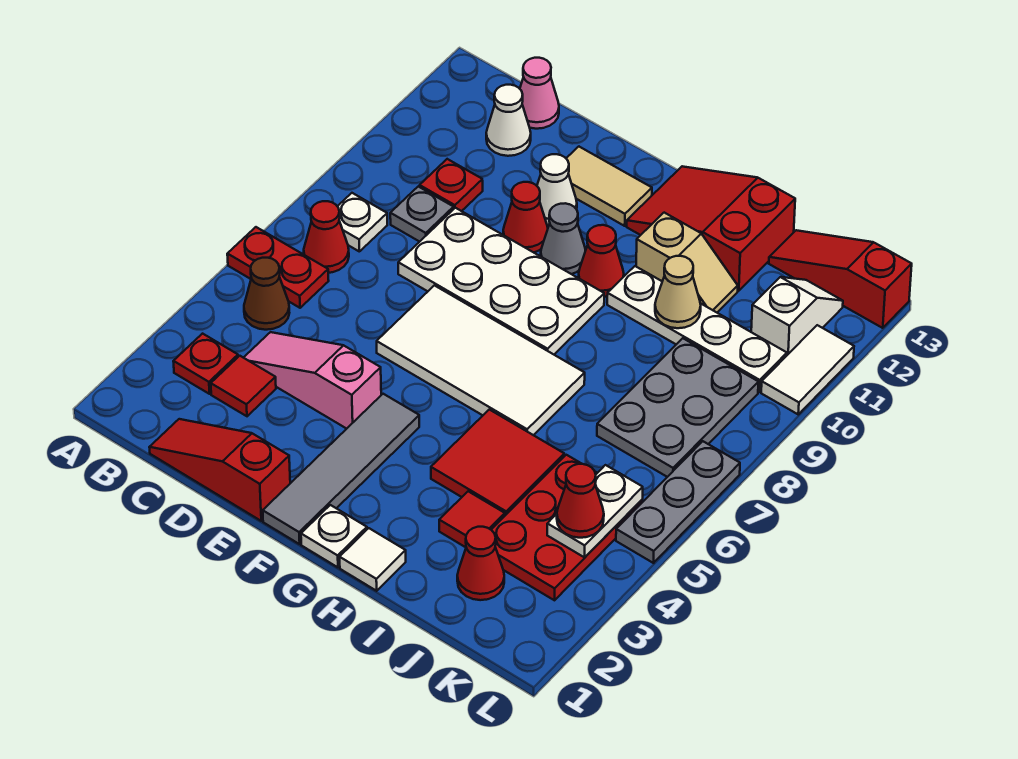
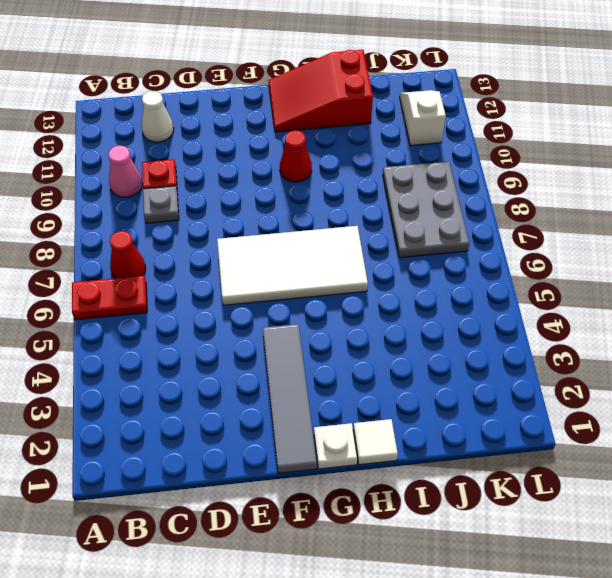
pink 1x1 cone [108,146,143,197] -> pink 1x1 cone moved to [520,58,559,129]
none -> red 1x1 plate [173,334,238,394]
none -> brown 1x1 cone [244,258,289,330]
none -> white 1x1 plate [337,193,387,251]
none -> red 1x3 slope [149,419,290,521]

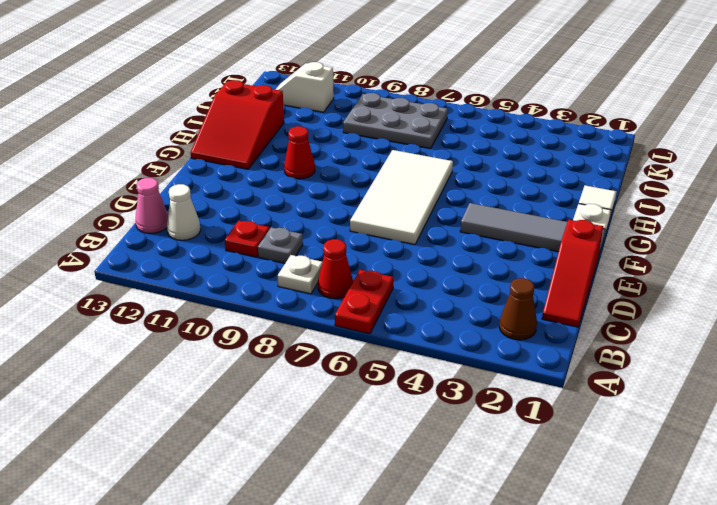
brown 1x1 cone [499,278,537,340] -> brown 1x1 cone moved to [244,258,289,330]
none -> red 1x1 plate [173,334,238,394]
none -> red 1x1 tile [211,356,276,416]
none -> pink 1x3 slope [244,332,381,429]
none -> white 2x4 plate [398,208,604,354]

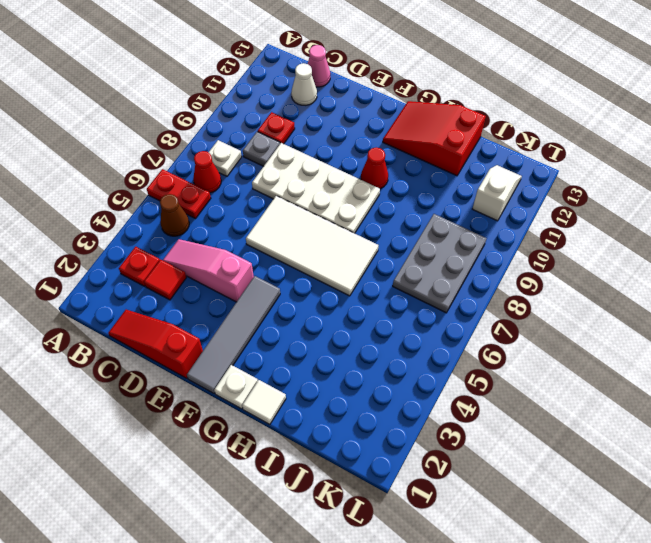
none -> red 1x1 cone [503,182,548,252]
none -> white 1x1 cone [537,154,577,225]
none -> tan 1x2 tile [566,147,652,226]
none -> grey 1x1 cone [541,203,586,274]

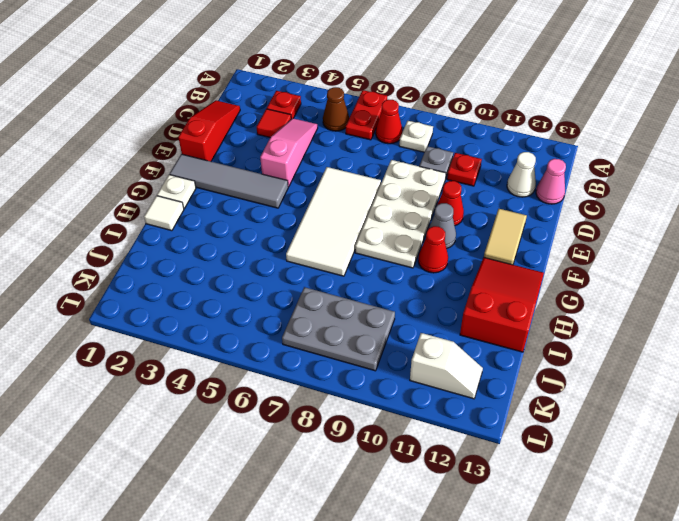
none -> white 1x1 cone [537,154,577,225]
none -> red 2x2 tile [431,409,564,515]
none -> white 1x4 plate [607,266,787,392]
none -> tan 1x2 slope [636,213,738,312]

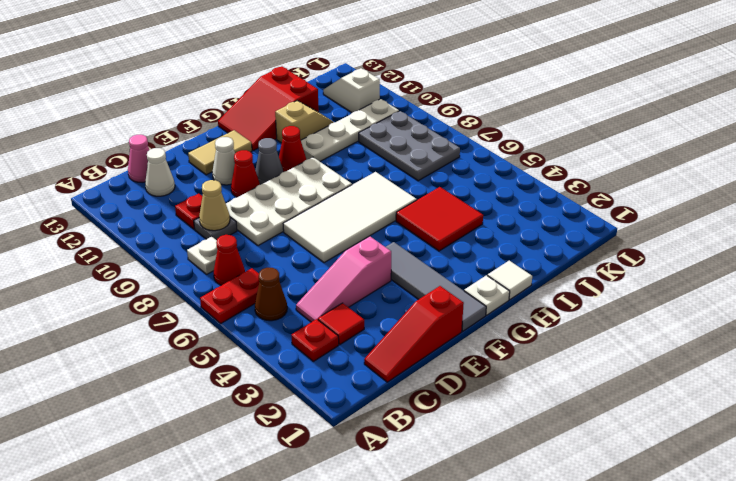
tan 1x1 cone [199,180,230,231] -> tan 1x1 cone moved to [655,256,701,328]
none -> red 1x1 tile [439,491,505,547]
none -> red 1x1 cone [457,527,504,600]
none -> red 2x3 plate [491,455,642,600]
none -> red 1x3 slope [769,230,912,328]

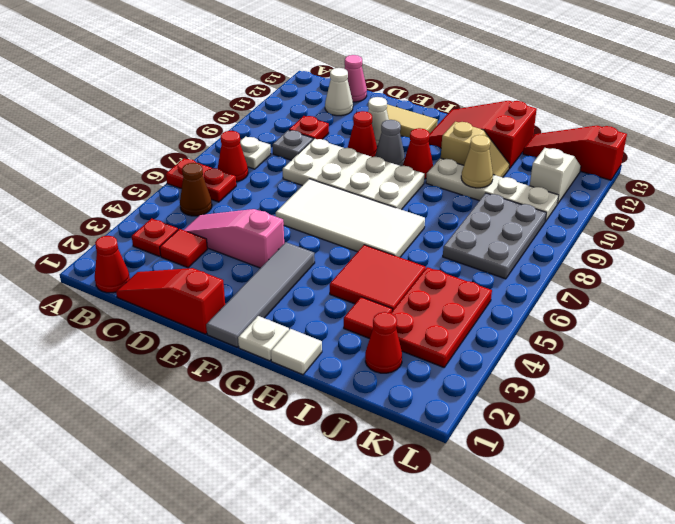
red 1x1 cone [95,236,130,293] -> red 1x1 cone moved to [557,464,604,538]
none -> grey 1x3 plate [616,441,740,563]
none -> white 1x2 tile [761,325,854,414]
none -> white 1x2 plate [547,465,643,557]

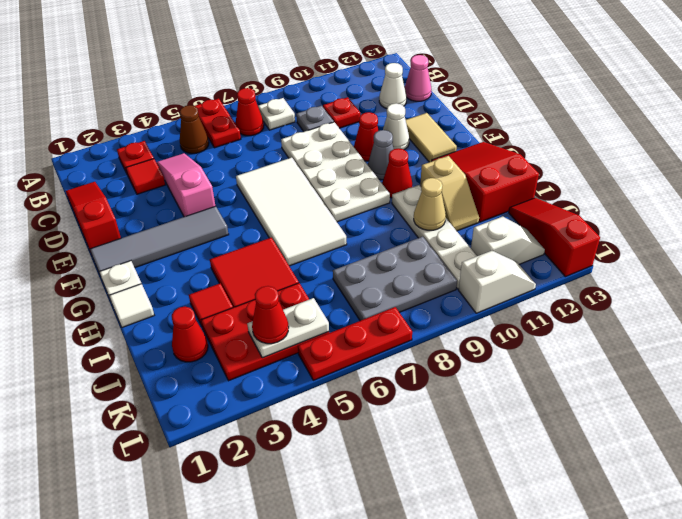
red 1x3 plate [298,307,412,380] -> grey 1x3 plate [616,441,740,563]
white 1x2 slope [459,251,536,313] -> white 1x2 tile [761,325,854,414]

